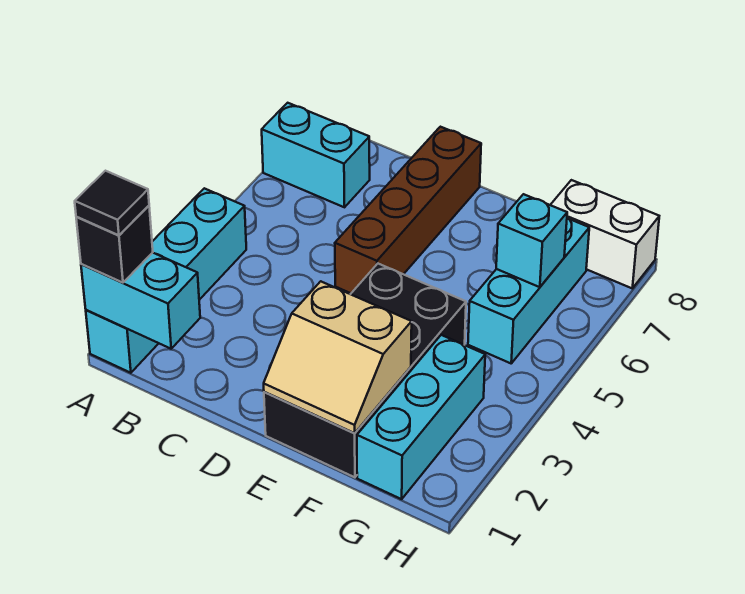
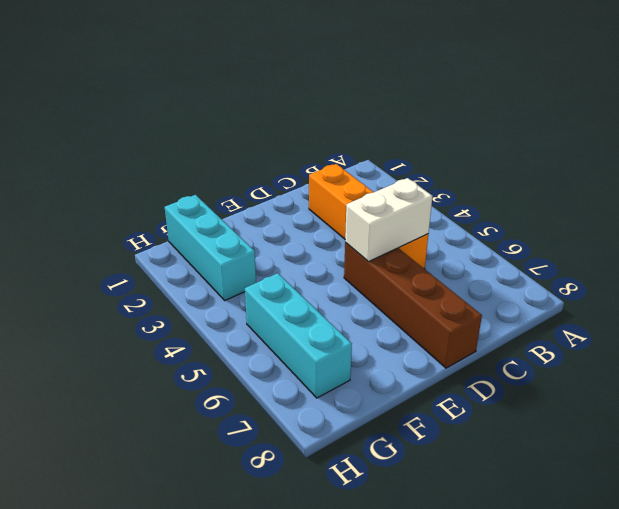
orange 1x4 brick [309,164,428,269] -> none
white 1x2 brick [345,178,432,262] -> white 1x2 brick moved to [551,180,659,288]
none -> cyan 1x4 brick [86,188,246,373]
none -> cyan 1x2 brick [262,103,370,207]
none -> black 2x4 brick [264,264,466,477]

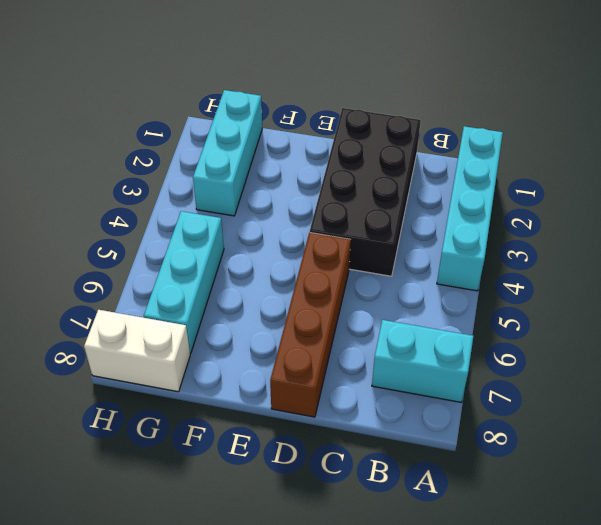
black 2x4 brick [310,108,421,276] -> black 2x4 brick moved to [264,264,466,477]
none -> cyan 1x2 brick [81,253,200,349]
none -> tan 2x2 slope [264,281,412,433]
none -> cyan 1x1 brick [496,194,567,287]

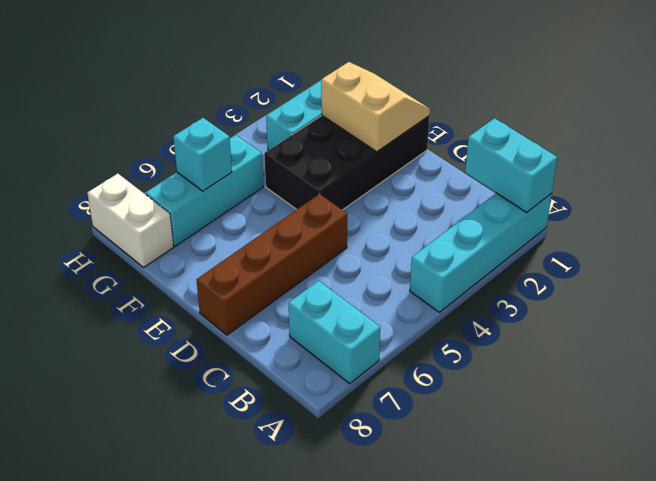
none -> black 1x1 brick [76,206,153,283]
none -> black 1x1 tile [75,171,149,235]

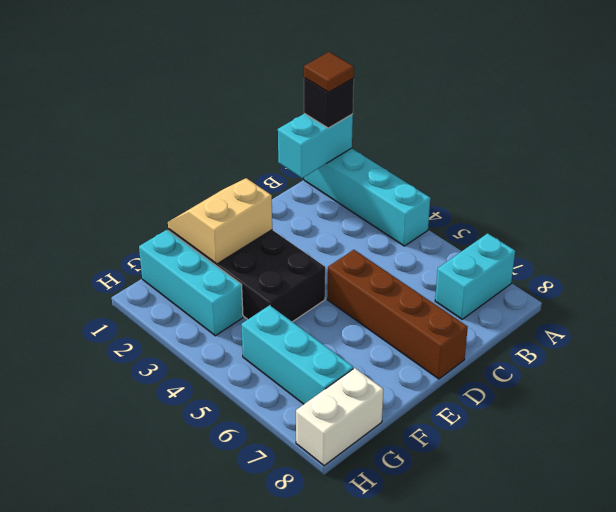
brown 1x1 tile [304,52,354,92] -> black 1x1 tile [75,171,149,235]
none -> cyan 1x1 brick [496,194,567,287]

